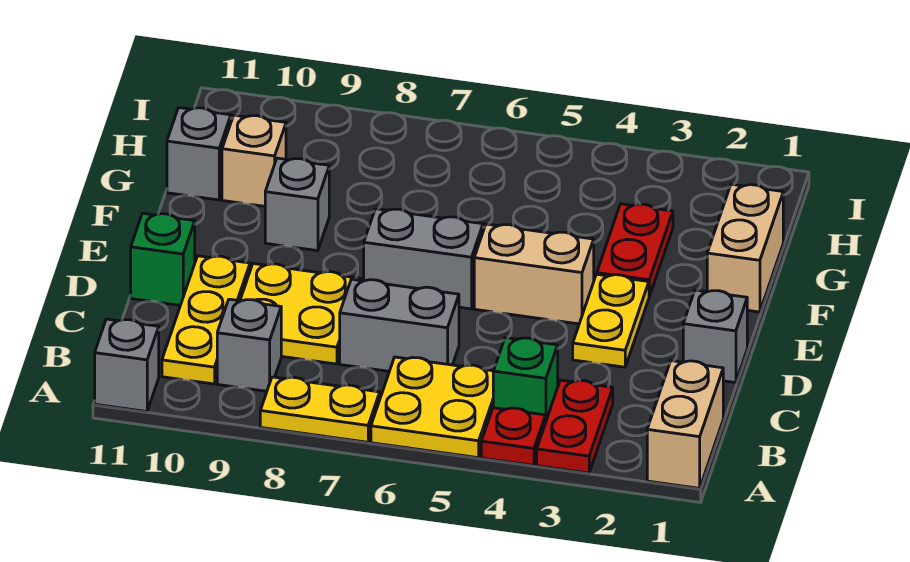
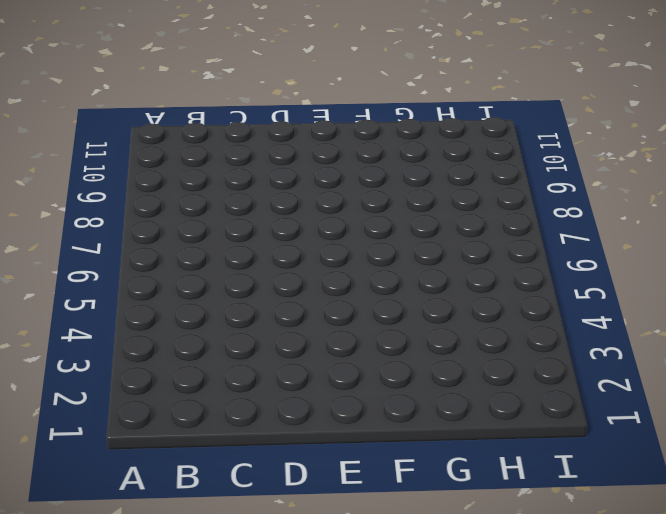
none -> tan 1x2 brick [647,361,723,488]
none -> red 1x2 plate [537,380,613,473]
none -> red 1x1 plate [481,408,545,465]

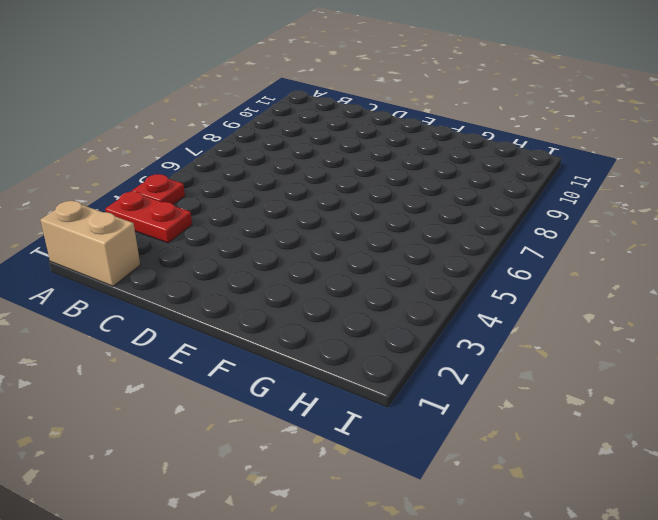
none -> yellow 2x2 plate [371,357,493,458]
none -> yellow 1x2 plate [260,377,380,442]
none -> grey 1x1 brick [95,319,159,412]

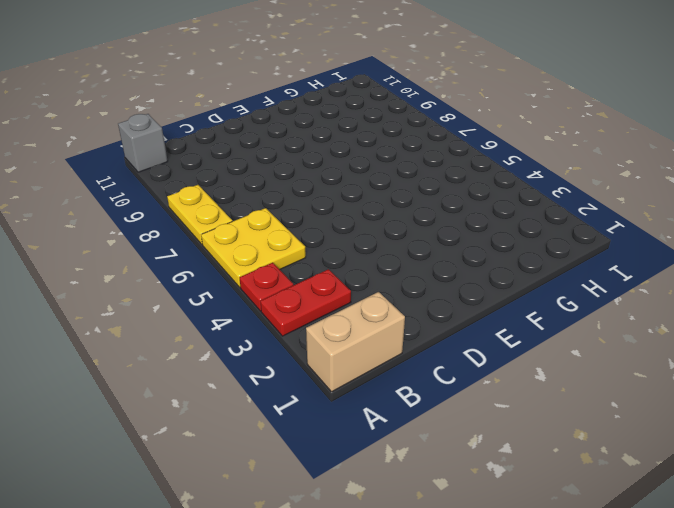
none -> green 1x1 brick [493,338,558,423]
none -> grey 1x1 brick [217,299,281,391]
none -> yellow 1x3 plate [162,256,250,384]

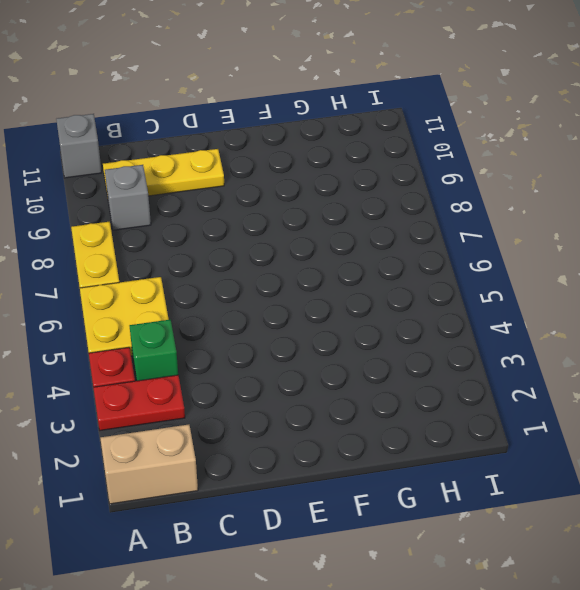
none -> grey 1x2 brick [340,279,459,371]
none -> yellow 2x2 plate [240,264,361,364]
none -> grey 1x1 brick [683,290,747,383]

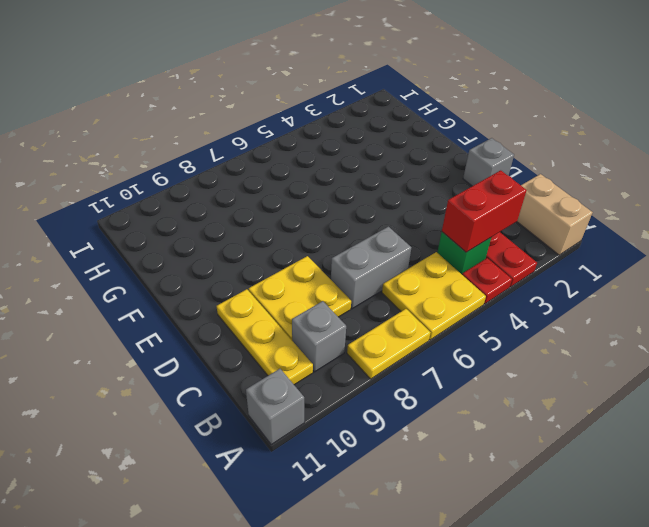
red 1x2 brick [442,170,527,252] -> none
none -> yellow 1x2 plate [573,274,649,367]
none -> green 1x1 brick [131,213,195,305]
none -> tan 1x2 brick [474,224,594,324]

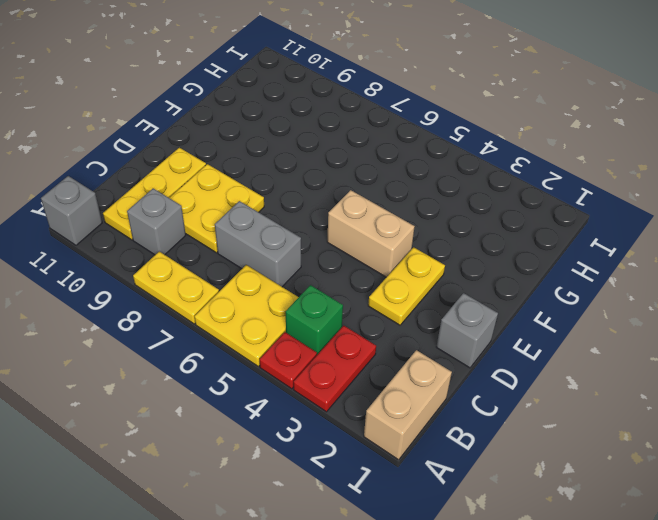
none -> green 1x1 brick [131,213,195,305]
none -> grey 1x2 brick [364,209,483,309]
none -> tan 1x2 brick [707,184,783,312]

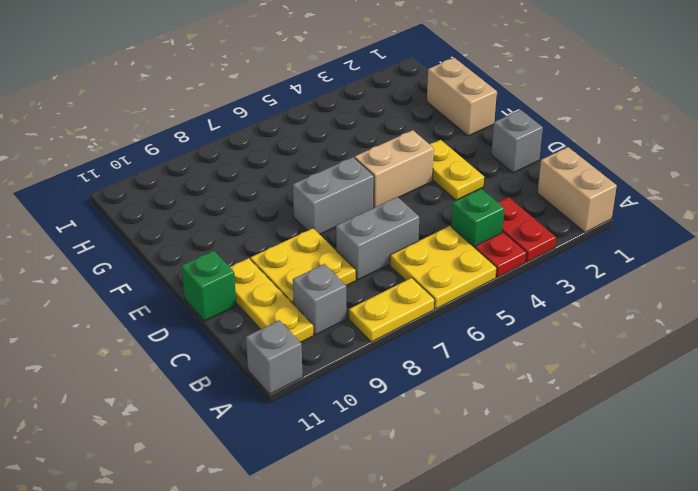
none -> red 1x2 plate [597,204,673,296]
none -> grey 1x1 brick [265,158,329,251]
none -> tan 1x1 brick [222,115,286,206]

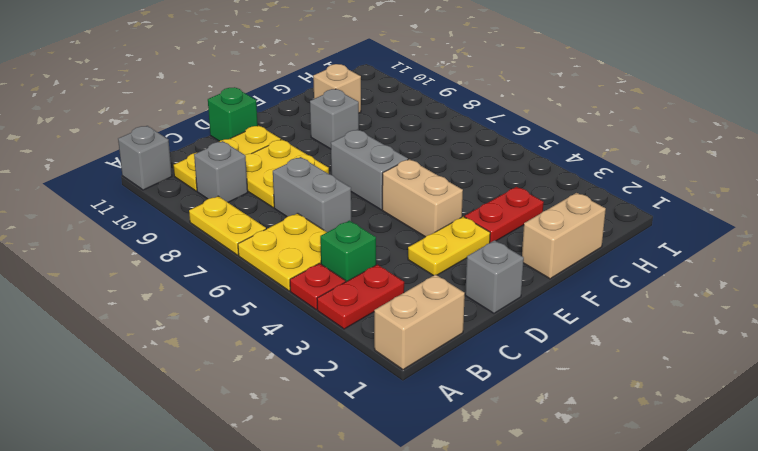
none -> grey 1x1 brick [167,108,231,200]

